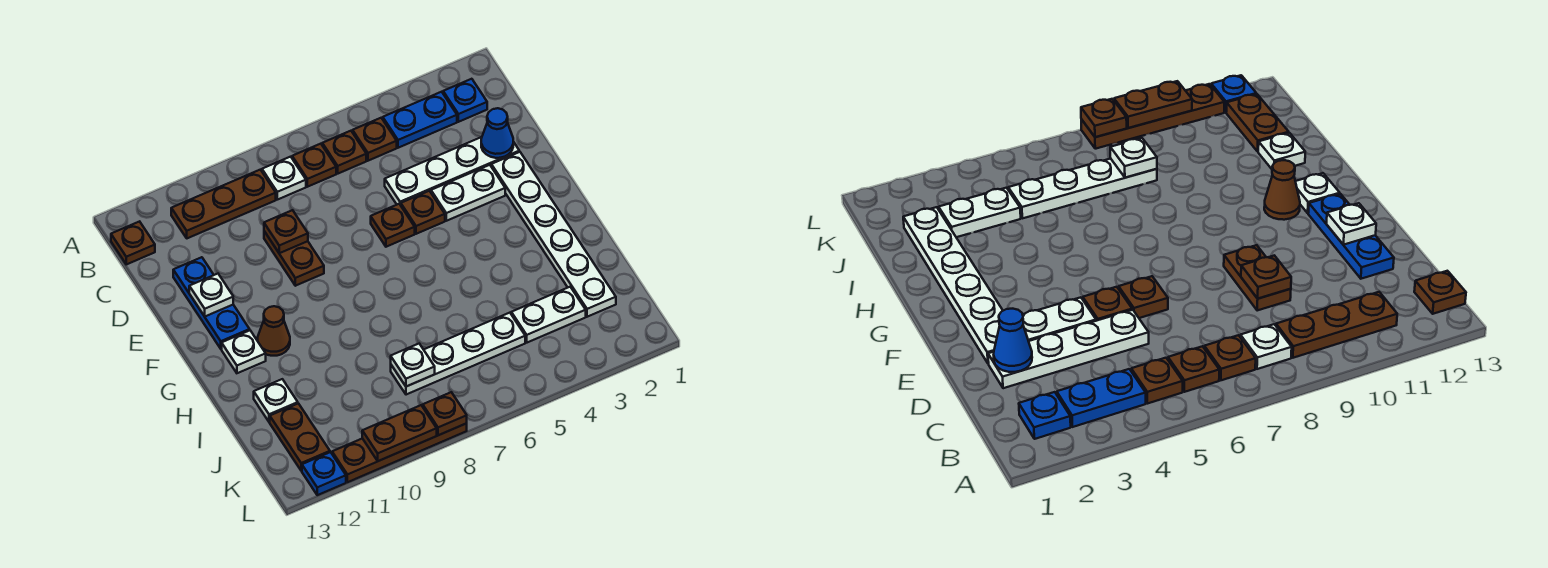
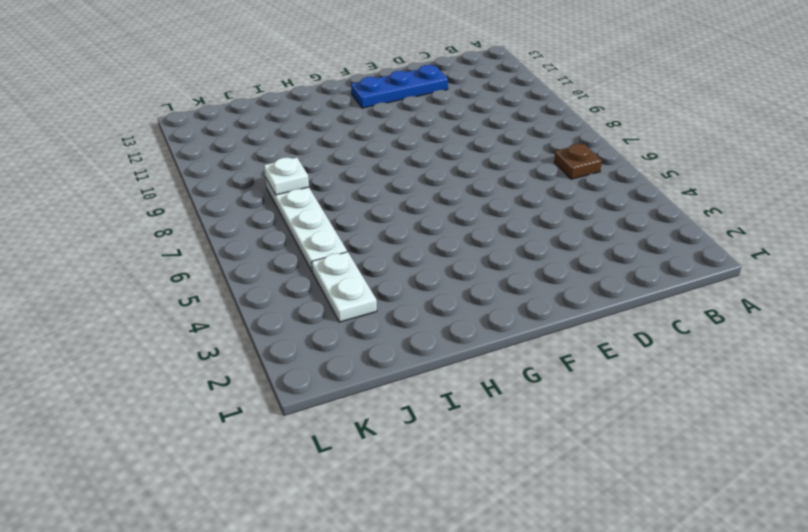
none -> blue 1x1 plate [443,79,487,122]
none -> blue 1x2 plate [383,92,457,148]
none -> brown 1x1 plate [353,118,397,161]

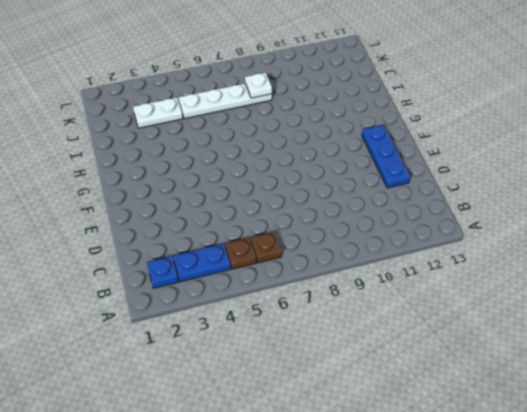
none -> brown 1x1 plate [292,144,336,187]
none -> white 1x1 plate [262,157,306,200]
none -> brown 1x3 plate [171,170,276,238]

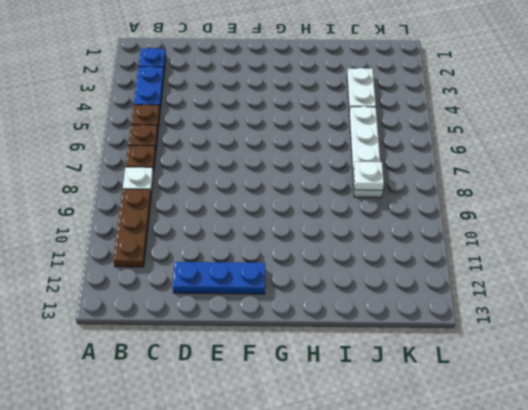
none -> brown 1x1 plate [111,221,155,264]
none -> white 1x4 plate [385,137,519,205]
none -> brown 1x2 plate [264,231,324,286]

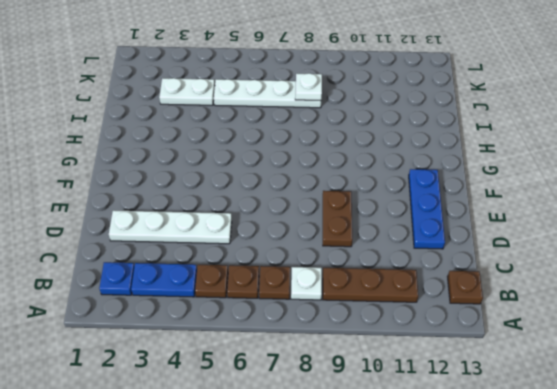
none -> white 1x6 plate [491,152,616,317]
none -> white 1x2 plate [431,165,505,221]
none -> brown 1x1 plate [401,191,445,234]

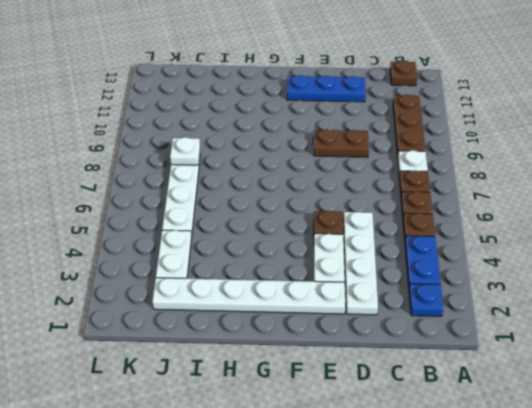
none -> brown 1x1 plate [371,204,415,247]
none -> brown 1x1 cone [258,306,290,356]
none -> white 1x1 plate [222,331,266,373]

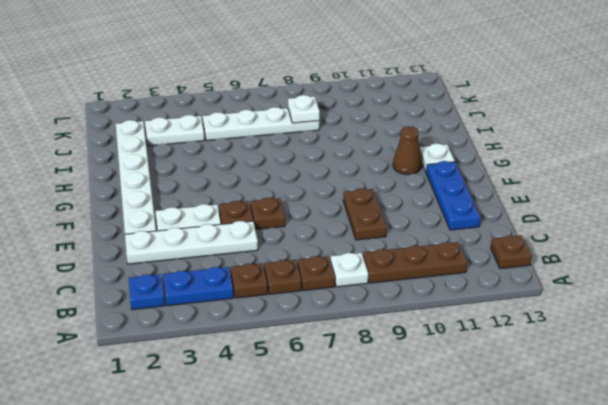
none -> white 1x1 plate [254,379,298,422]
none -> brown 1x2 plate [270,403,330,471]
none -> brown 1x4 plate [332,423,467,482]

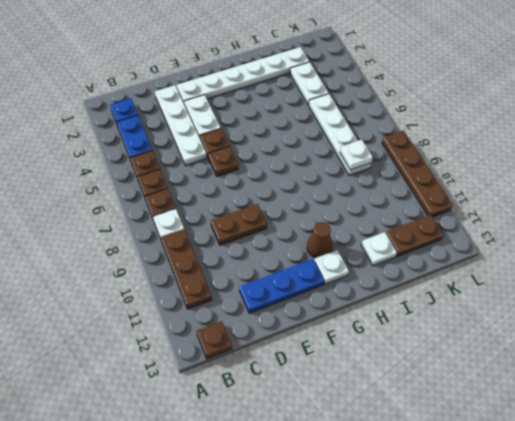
none -> blue 1x1 plate [302,452,346,495]
none -> blue 1x1 cone [481,108,513,158]
none -> brown 1x1 plate [264,210,308,253]

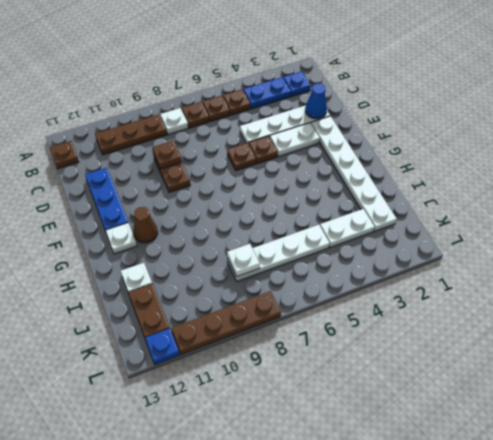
none -> white 1x1 plate [189,274,233,316]
none -> brown 1x1 plate [423,392,467,435]
none -> brown 1x2 plate [362,405,437,461]

